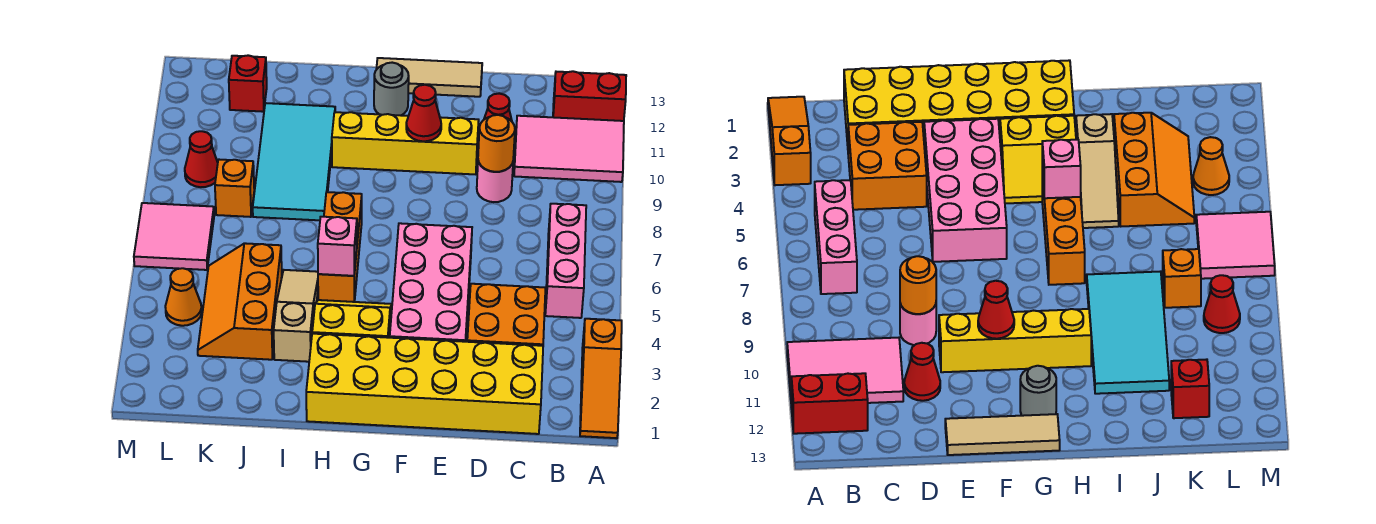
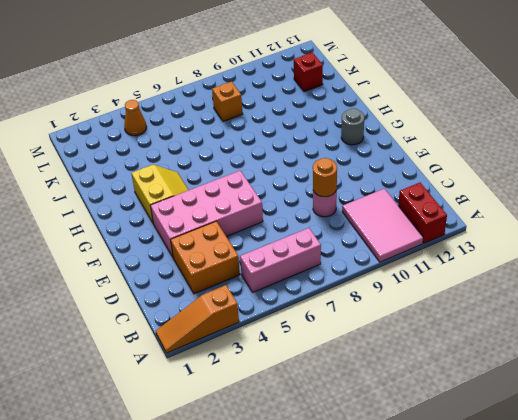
none -> yellow 2x6 brick [306,334,543,434]
none -> red 1x1 cone [484,93,512,121]
none -> yellow 1x4 brick [332,112,479,174]

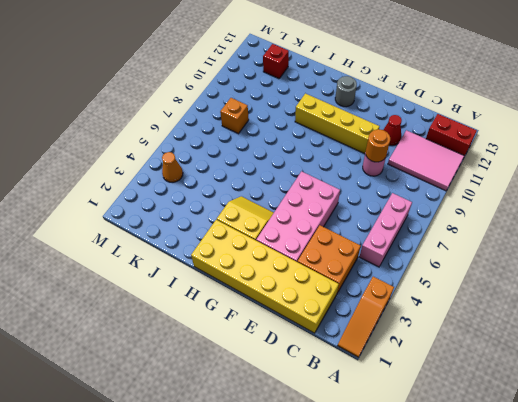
none -> tan 1x3 tile [376,58,482,97]
none -> orange 1x3 brick [318,192,362,302]
none -> tan 1x3 slope [274,270,318,362]

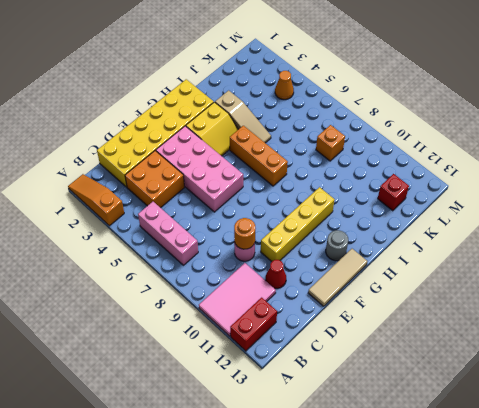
none -> cyan 2x4 tile [253,103,335,220]
none -> orange 2x3 slope [198,243,282,360]
none -> pink 2x2 tile [134,203,214,270]

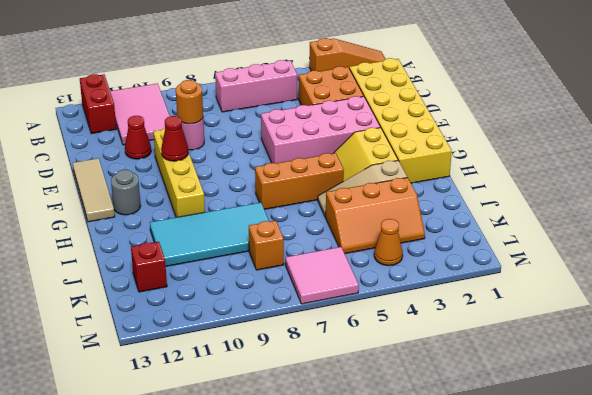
none -> red 1x1 cone [185,131,218,187]
none -> pink 1x1 brick [318,217,357,276]

